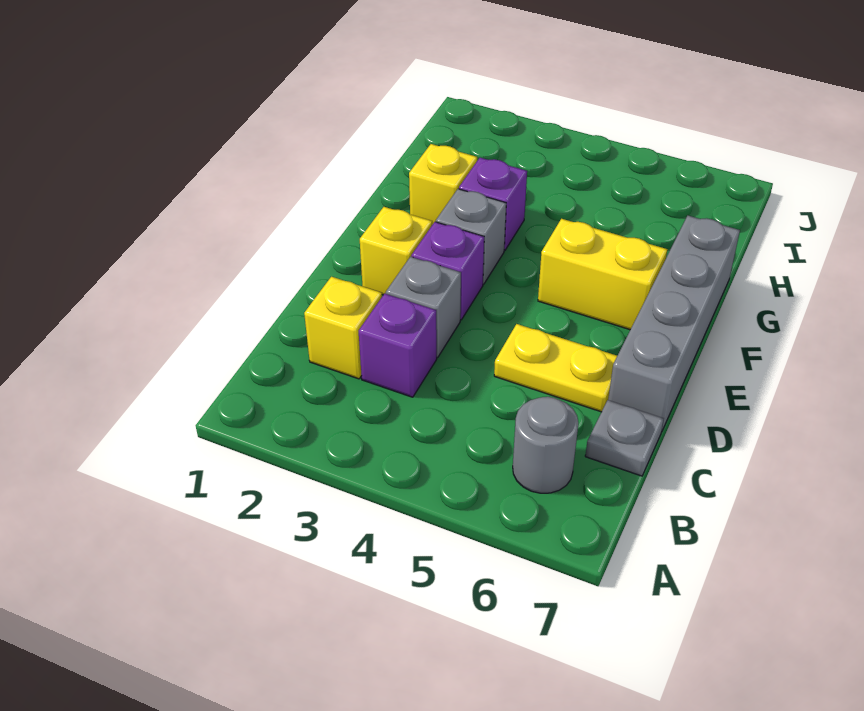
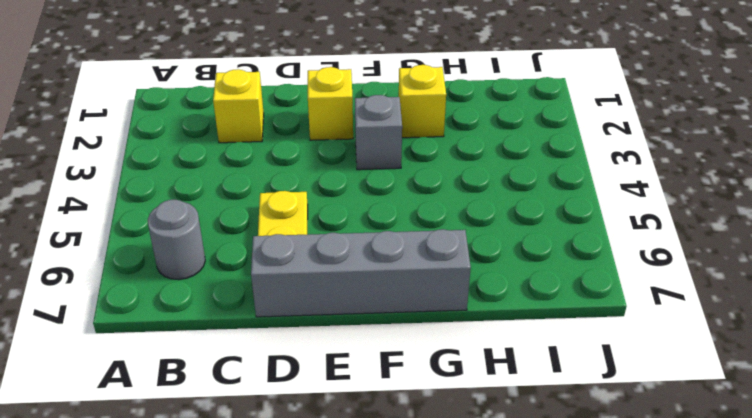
none -> purple 1x1 brick [359,294,437,397]
none -> grey 1x1 plate [585,400,664,476]
none -> grey 1x1 brick [386,257,461,358]

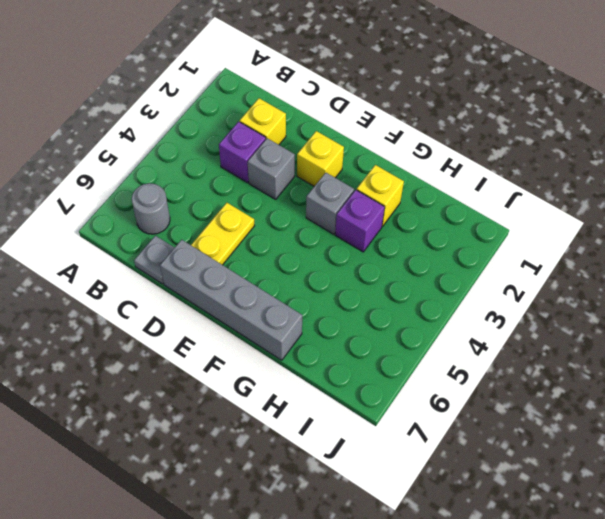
none -> purple 1x1 brick [411,222,484,320]
none -> yellow 1x2 brick [538,219,668,330]

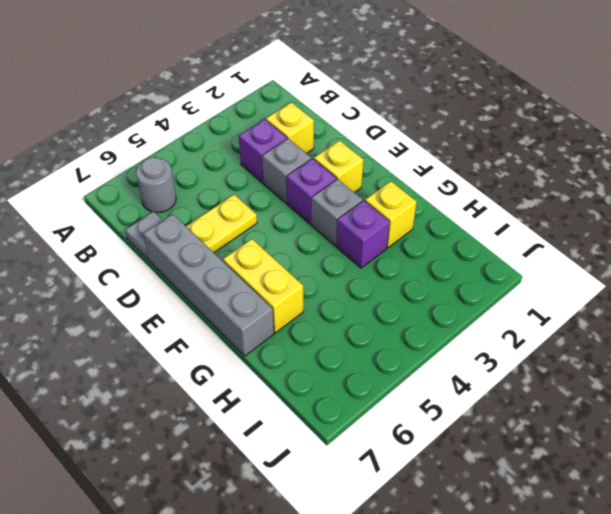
yellow 1x2 brick [223,239,303,333] -> yellow 1x2 brick turned to [538,219,668,330]

